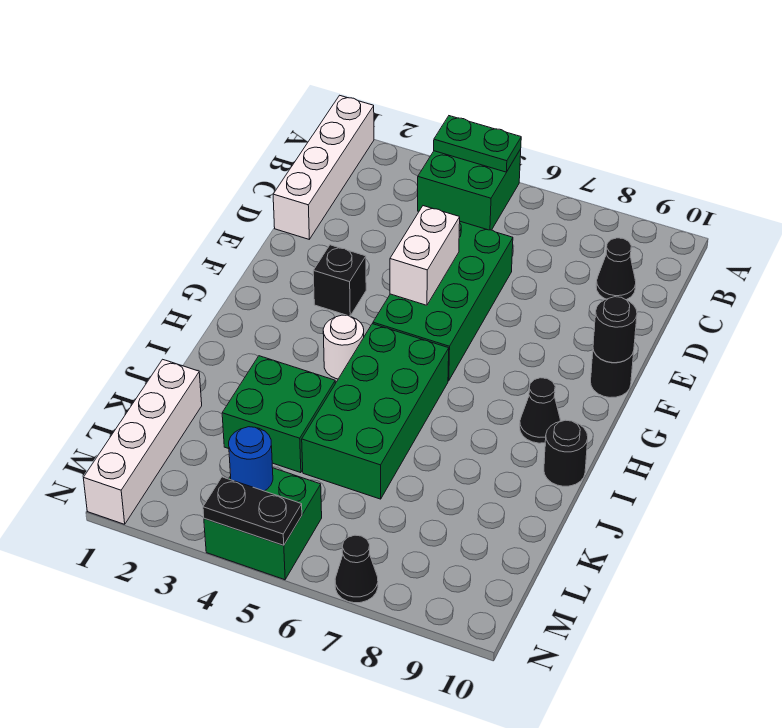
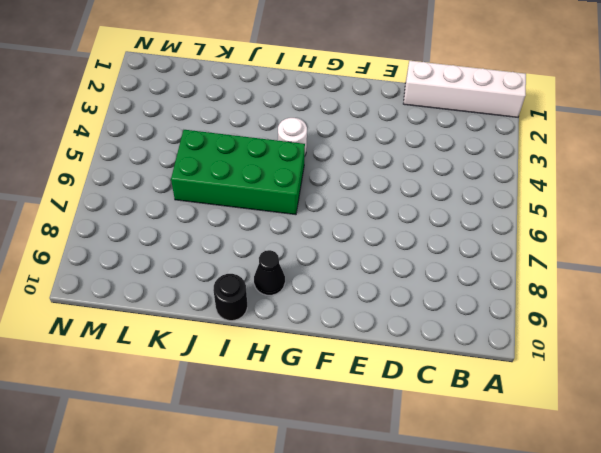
none -> green 2x2 brick [418,149,521,230]
none -> black 1x1 cone [596,238,636,300]
none -> green 2x4 brick [373,222,513,381]

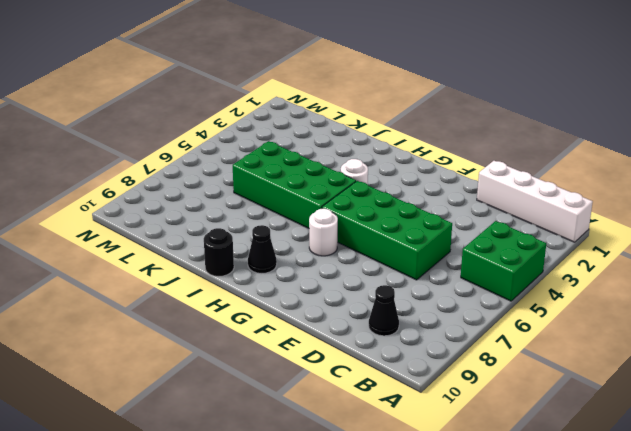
white 1x1 round brick [309,209,338,256] -> none
none -> black 1x1 brick [313,245,366,316]
none -> black 1x1 round brick [591,350,634,397]
none -> green 2x2 brick [222,356,335,473]

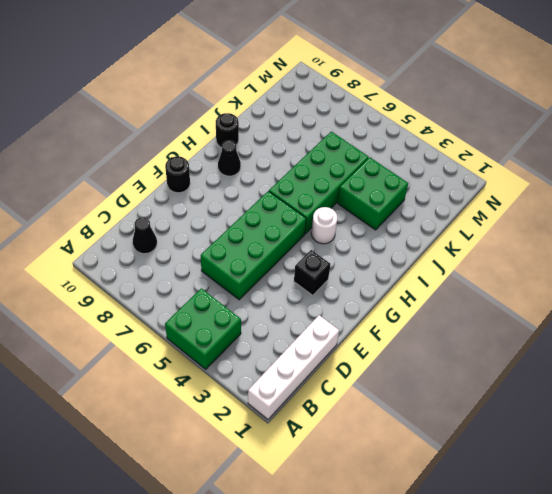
none -> white 1x4 brick [83,359,202,524]
none -> green 2x2 brick [204,468,322,580]
none -> black 1x1 cone [335,535,378,603]

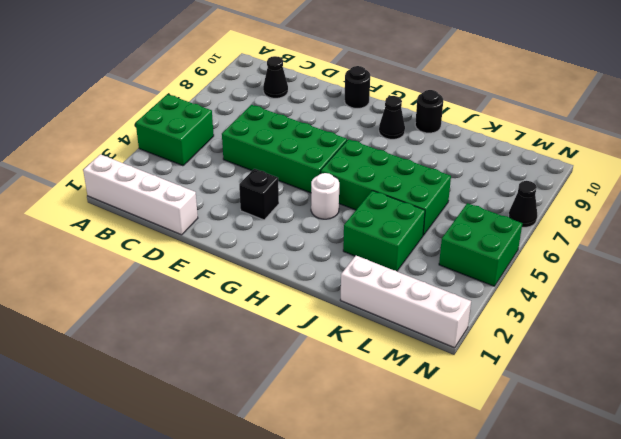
none -> green 1x2 plate [434,116,521,172]
none -> white 1x2 brick [390,206,460,305]
none -> black 1x1 round brick [593,297,637,363]

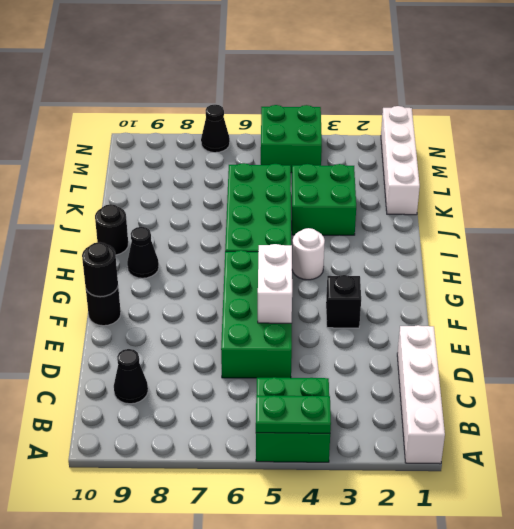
none -> blue 1x1 round brick [229,427,273,491]
none -> black 1x2 plate [203,477,302,545]

